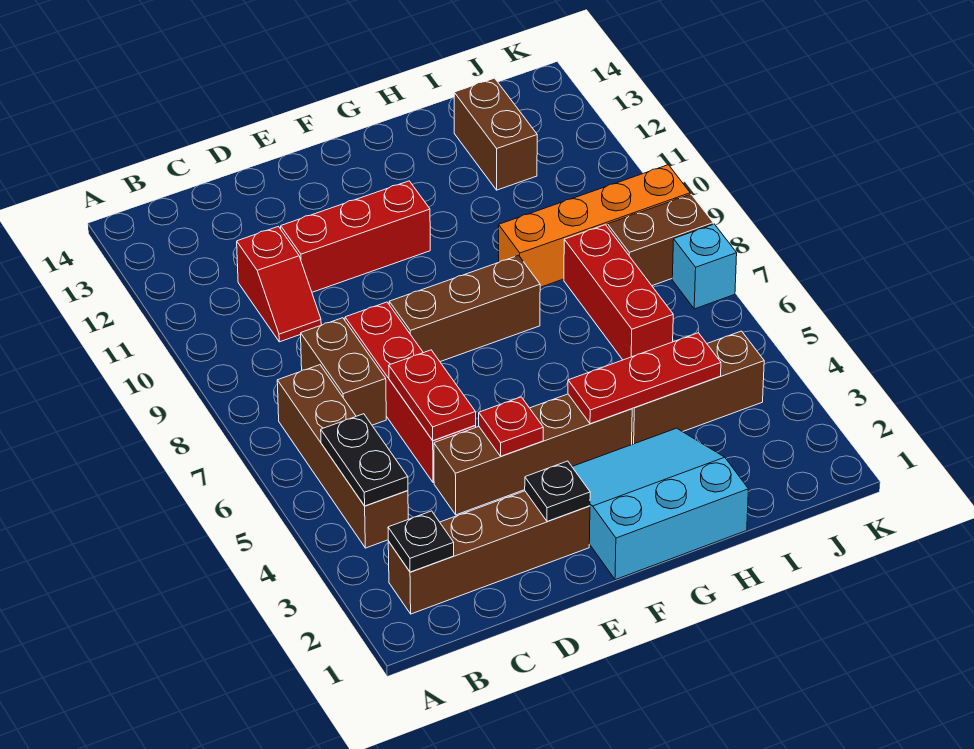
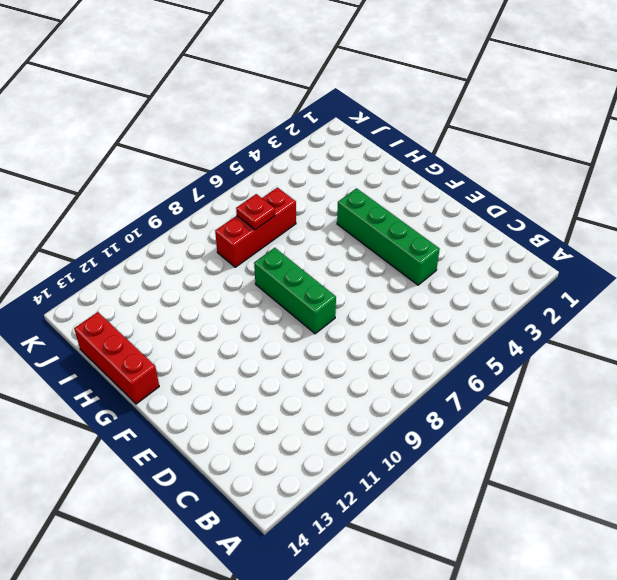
green 1x4 brick [337,188,440,285] -> brown 1x4 brick [434,394,632,515]
green 1x3 brick [254,248,336,334] -> brown 1x3 brick [389,255,540,362]
red 1x3 brick [74,312,159,404] -> red 1x3 brick moved to [281,181,430,292]
red 1x1 plate [236,194,275,230] -> red 1x1 plate moved to [479,397,543,456]
none -> brown 1x4 brick [388,491,590,614]
none -> brown 1x4 brick [277,365,408,548]
none -> brown 1x2 brick [301,318,386,425]

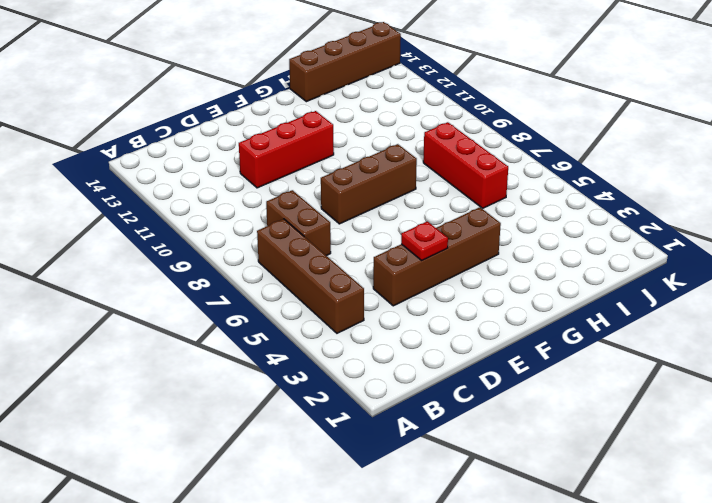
brown 1x4 brick [289,22,401,102] -> brown 1x4 brick moved to [388,491,590,614]
none -> red 1x2 slope [237,227,321,342]
none -> red 1x4 brick [345,302,476,483]
none -> cyan 3x3 slope [572,428,748,580]

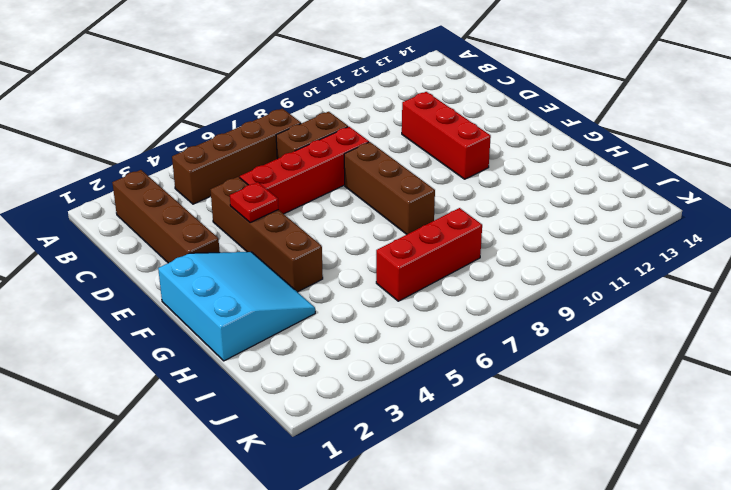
none -> red 1x2 slope [237,227,321,342]
none -> brown 1x3 brick [632,331,764,444]
none -> orange 1x4 brick [499,165,690,287]

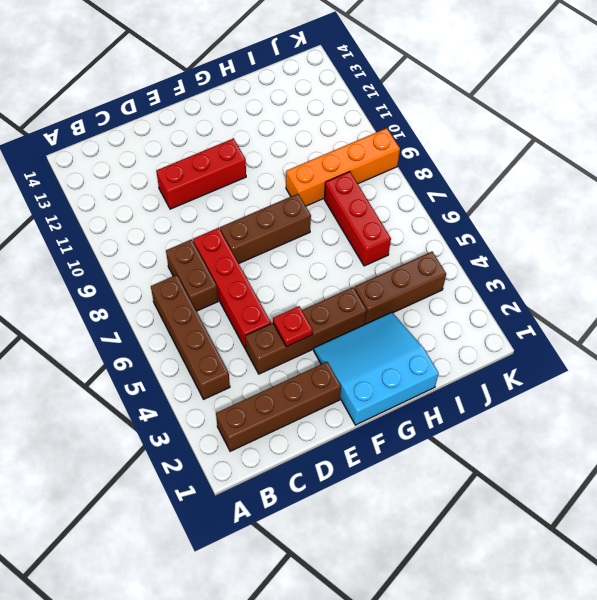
none -> red 1x2 slope [237,227,321,342]
none -> brown 1x2 brick [454,78,537,190]
none -> brown 1x2 brick [608,194,713,286]

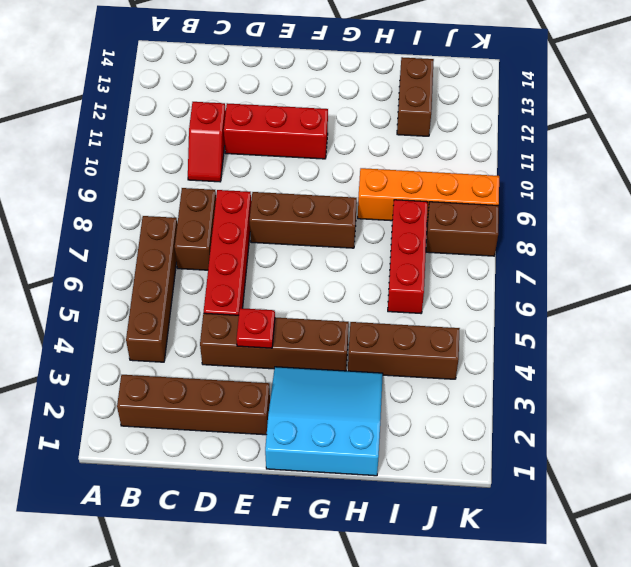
none -> cyan 1x1 brick [672,224,737,309]
none -> black 1x1 plate [388,511,454,572]
none -> black 1x2 plate [321,414,408,506]

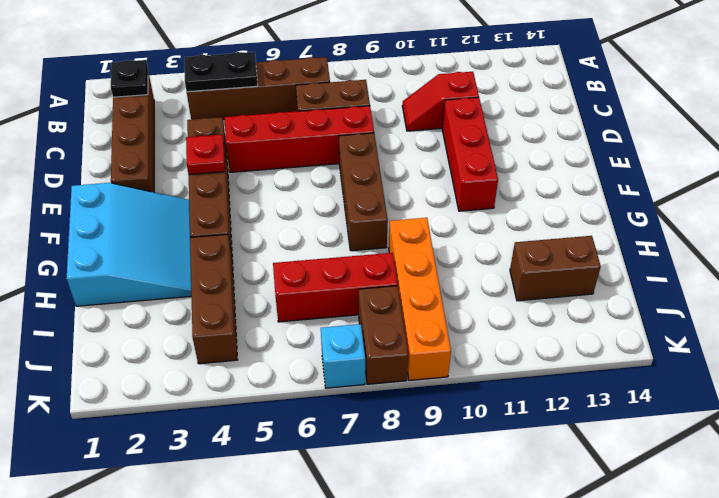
none -> red 1x2 plate [389,350,476,441]
none -> black 1x1 plate [525,461,590,521]
none -> red 1x3 plate [568,333,721,424]

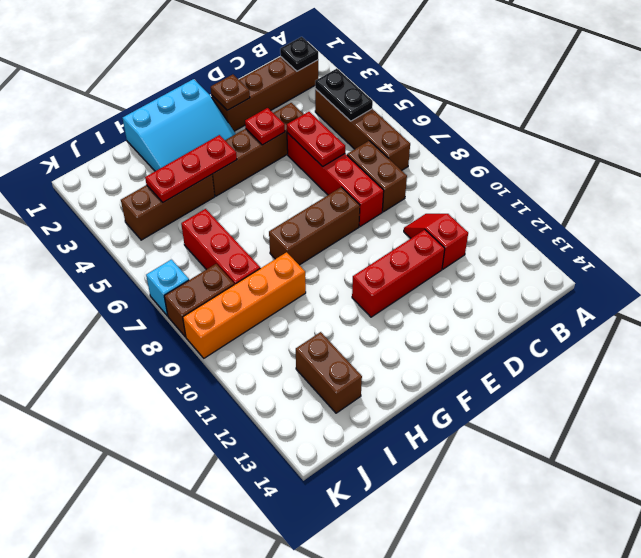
brown 1x1 plate [211,74,250,110] -> black 1x1 plate [525,461,590,521]

